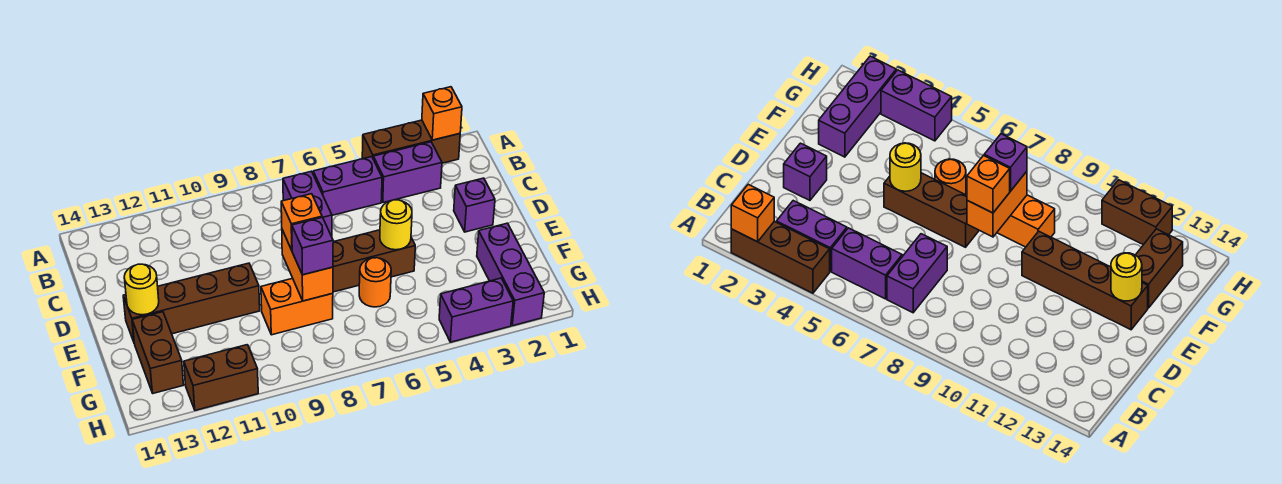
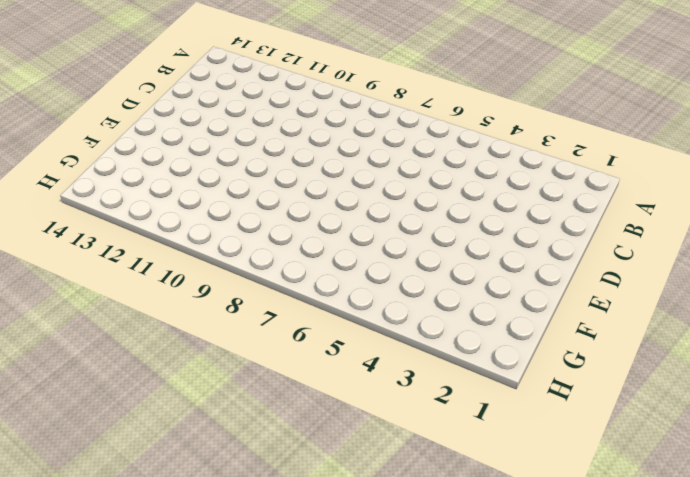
none -> brown 1x3 brick [362,120,460,163]
none -> purple 1x2 brick [373,142,442,203]
none -> purple 1x2 brick [313,157,382,215]

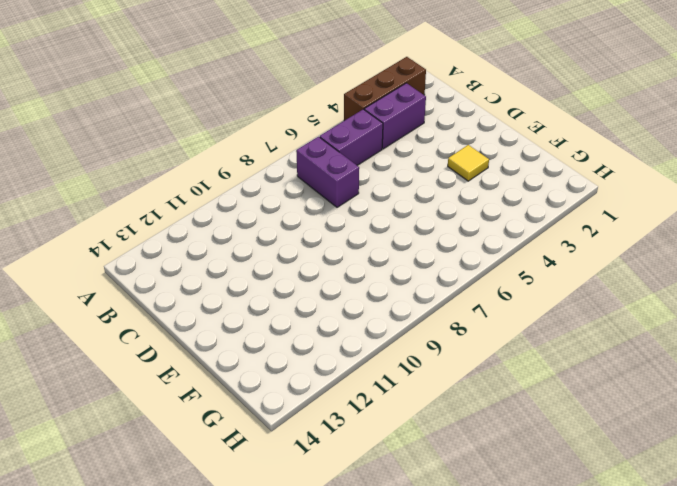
yellow 1x1 tile [448,145,489,181] -> none
none -> purple 1x1 brick [454,178,495,232]
none -> brown 1x3 brick [333,230,415,292]
none -> brown 1x4 brick [123,263,260,342]

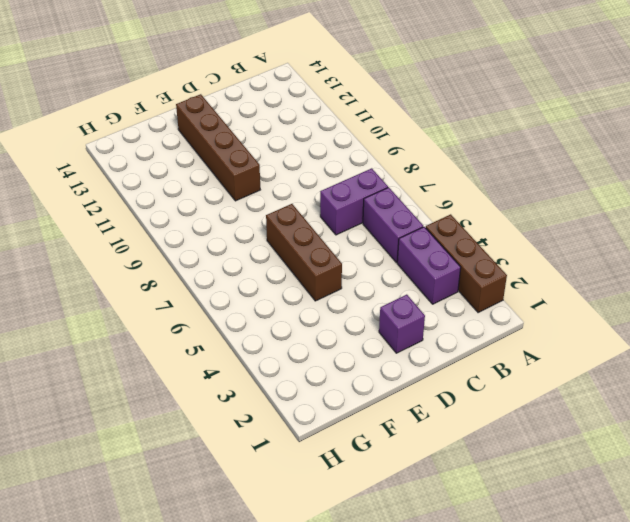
none -> purple 1x3 brick [477,223,544,326]
none -> orange 1x1 round brick [359,258,391,307]
none -> orange 1x2 brick [261,278,333,335]

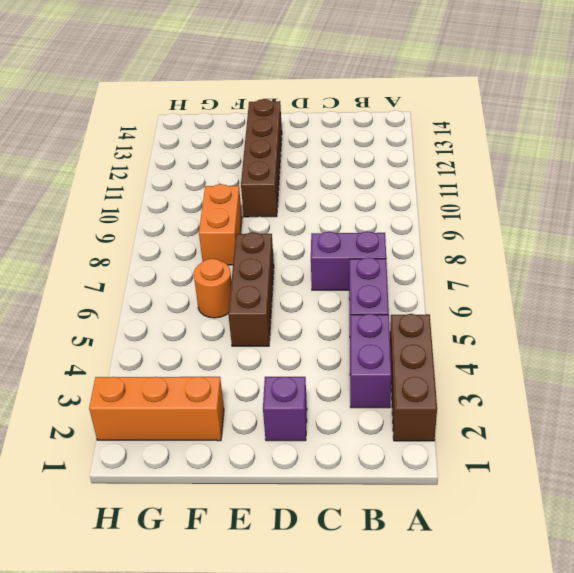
orange 1x3 brick [89,377,224,441] -> purple 1x3 brick [477,223,544,326]
none -> brown 1x2 brick [132,312,183,393]
none -> purple 1x2 brick [439,278,513,342]
none -> brown 1x2 brick [184,345,258,410]

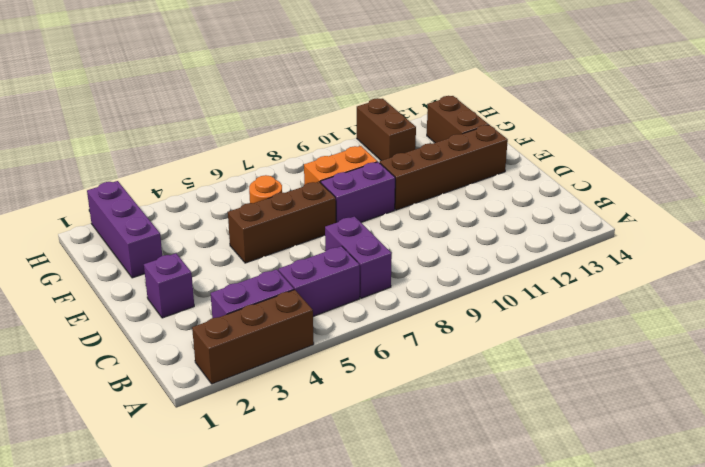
purple 1x2 brick [321,162,395,223] -> purple 1x2 brick moved to [439,278,513,342]
brown 1x2 brick [357,98,416,161] -> brown 1x2 brick turned to [184,345,258,410]
none -> orange 1x1 brick [422,87,462,140]
none -> yellow 1x1 round brick [380,200,412,250]
none -> orange 1x2 brick [282,230,333,301]

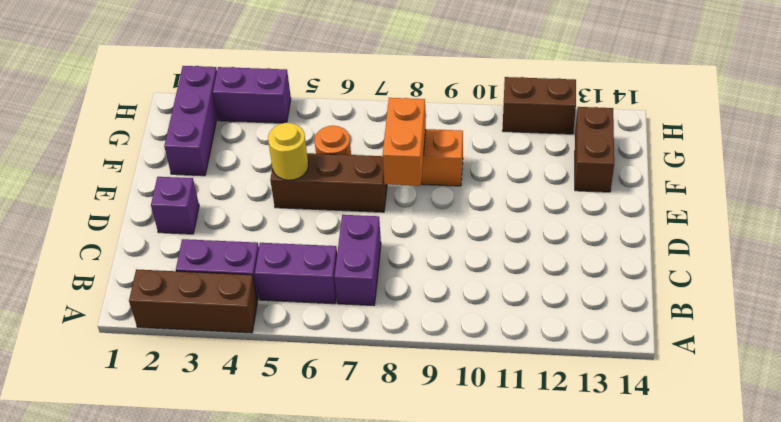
none -> brown 1x4 brick [123,263,260,342]
none -> orange 1x1 brick [422,87,462,140]
none -> yellow 1x1 round brick [124,264,159,315]

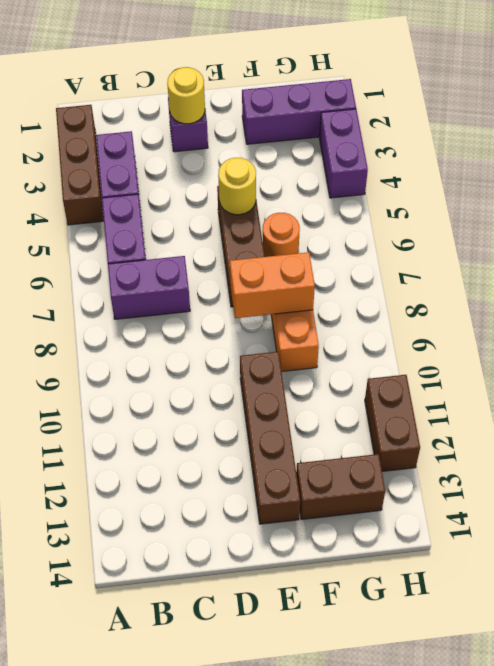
yellow 1x1 round brick [167,67,205,124] -> yellow 1x1 round brick moved to [124,264,159,315]
none -> orange 1x1 brick [422,87,462,140]
none -> orange 1x1 brick [281,194,322,250]
none -> purple 1x1 brick [292,217,333,275]

